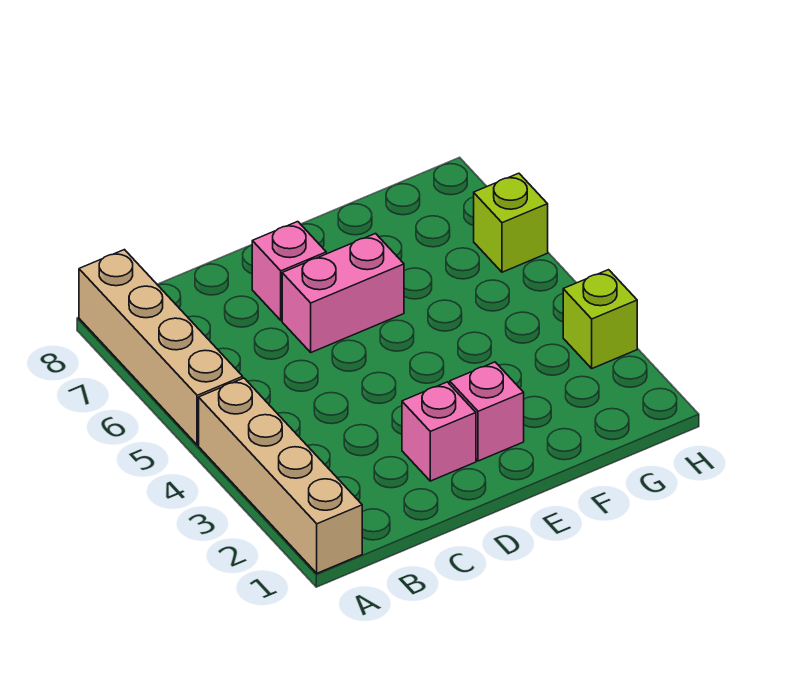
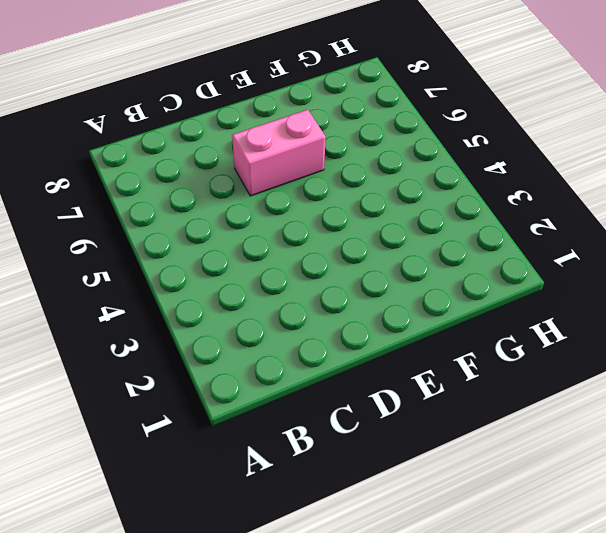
none -> tan 1x4 brick [199,378,362,573]
none -> tan 1x4 brick [79,250,243,445]

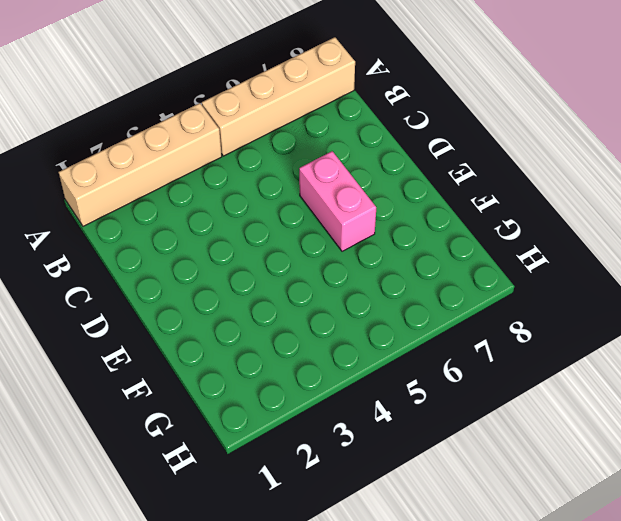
none -> pink 1x1 brick [402,382,476,481]
none -> pink 1x1 brick [252,222,326,320]

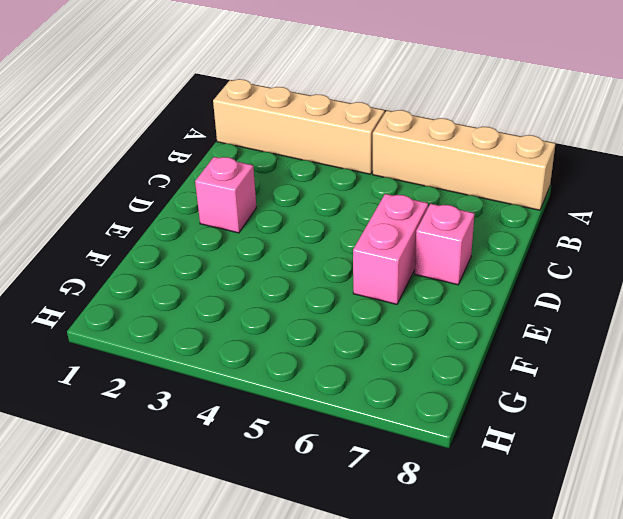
none -> pink 1x1 brick [450,362,524,461]
none -> lime 1x1 brick [563,270,637,368]

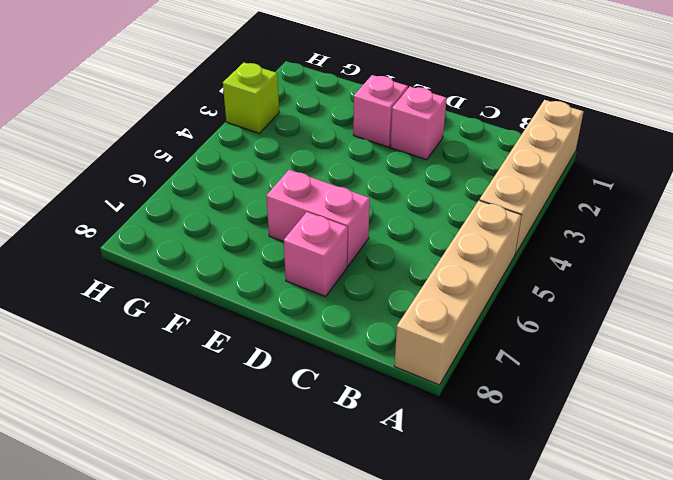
none -> lime 1x1 brick [474,173,548,272]

